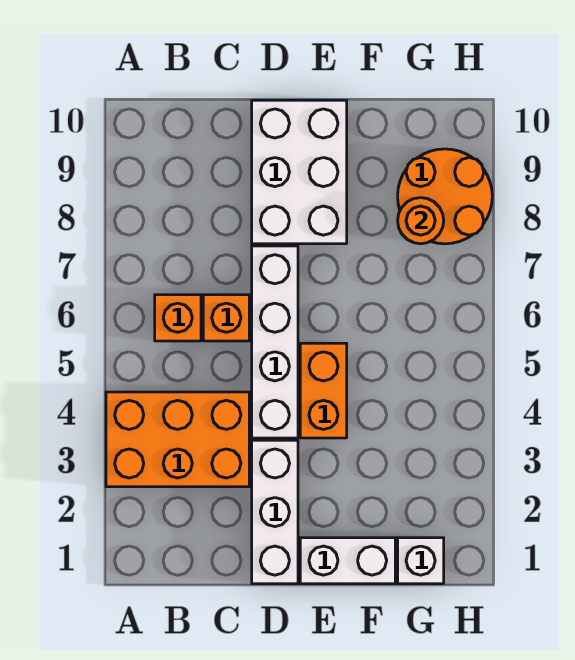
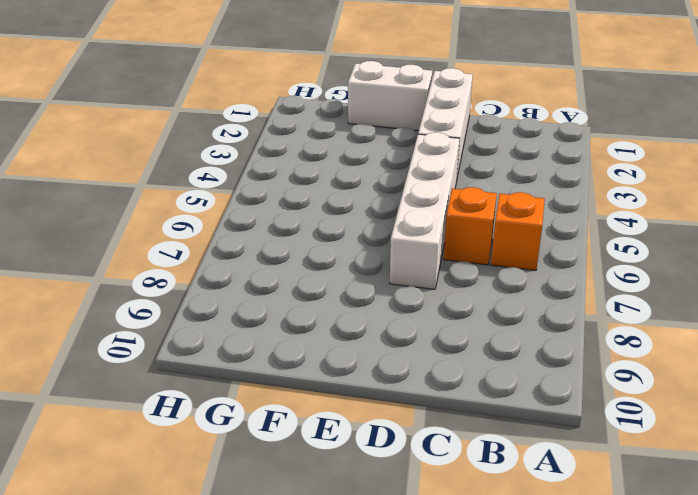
none -> orange 2x3 brick [106,392,249,487]
none -> white 2x3 brick [252,100,347,244]

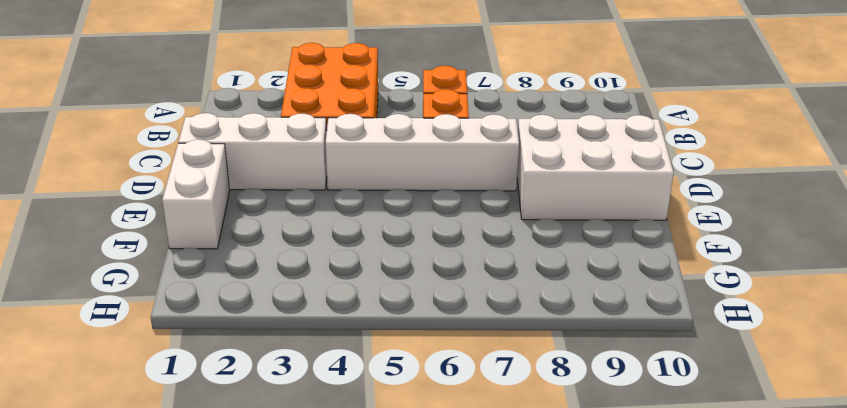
none -> orange 1x2 brick [300,343,347,438]
none -> white 1x1 brick [398,538,444,584]

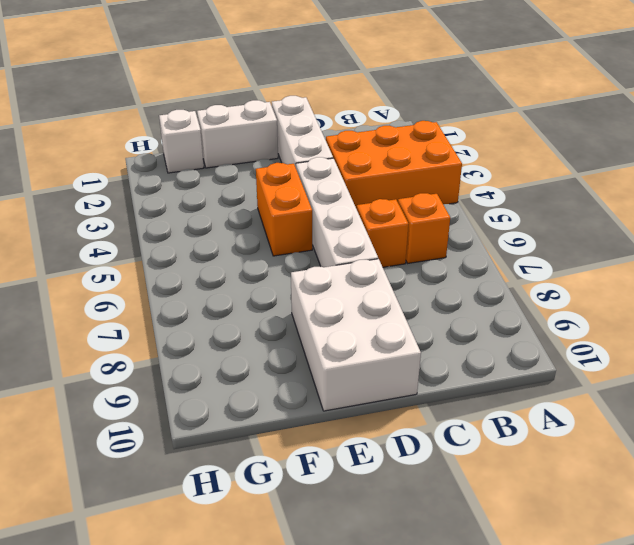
none -> orange 2x2 round brick [398,149,492,244]
none -> orange 1x1 round brick [398,198,444,244]

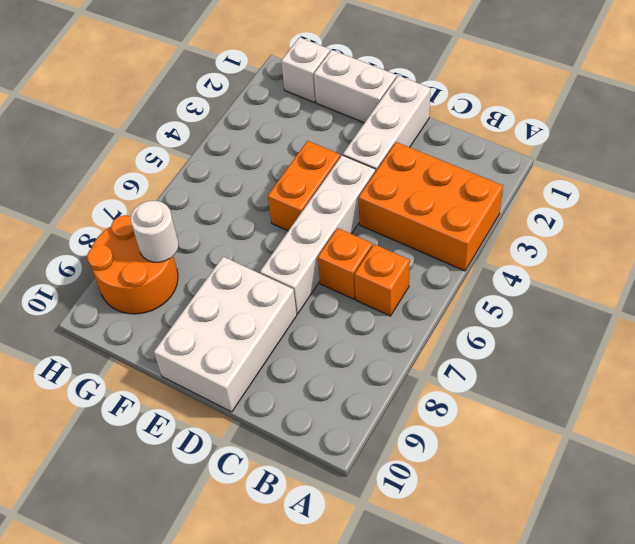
white 1x1 round brick [130,201,179,262] -> orange 1x1 round brick [398,198,444,244]

